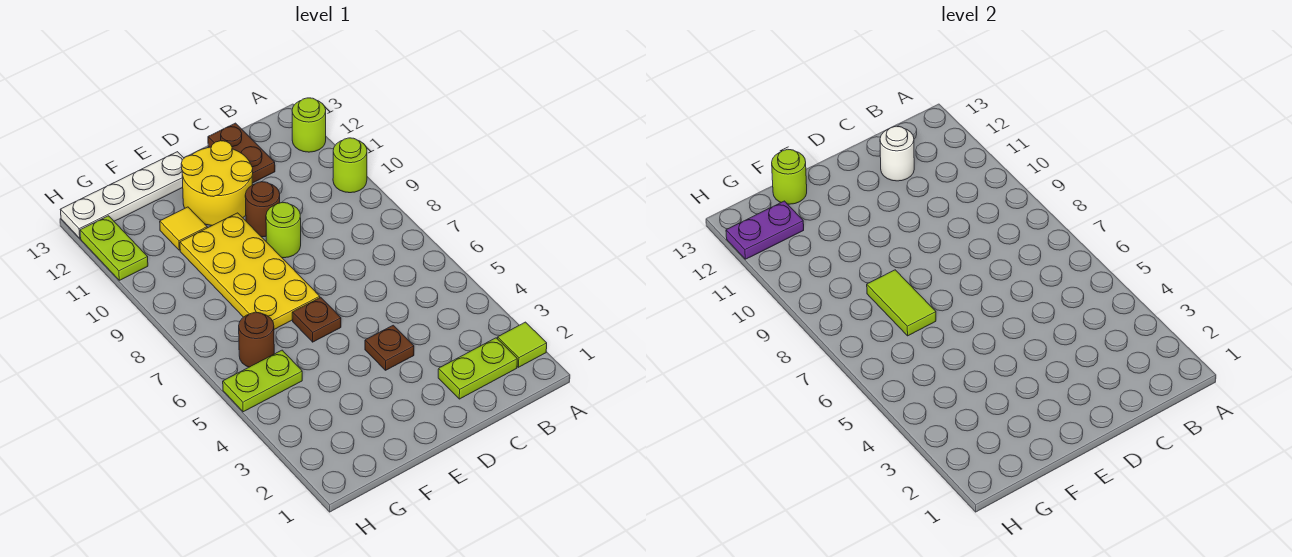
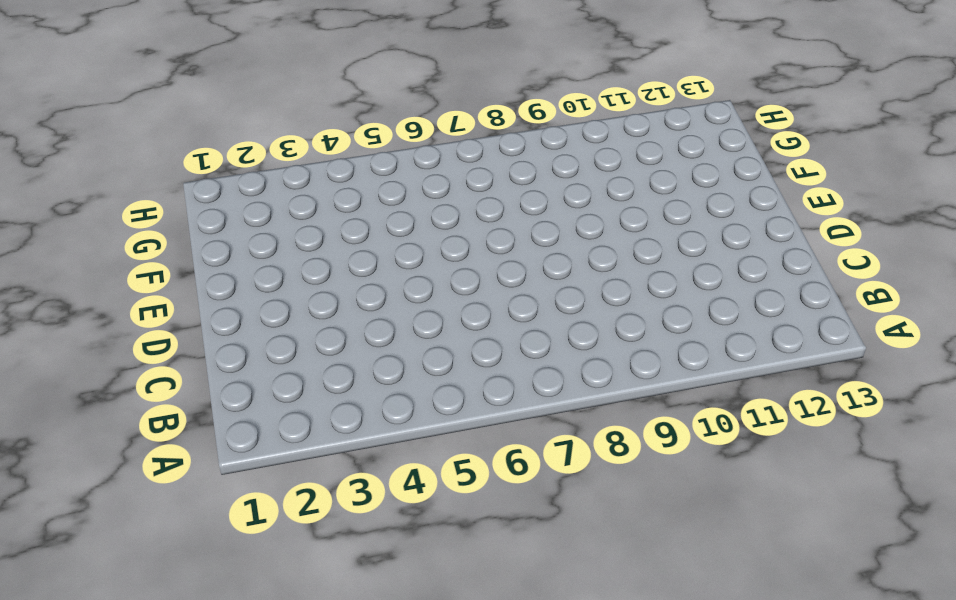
none -> lime 1x1 tile [498,322,547,367]
none -> lime 1x1 round brick [333,138,367,193]
none -> lime 1x1 round brick [292,98,326,152]

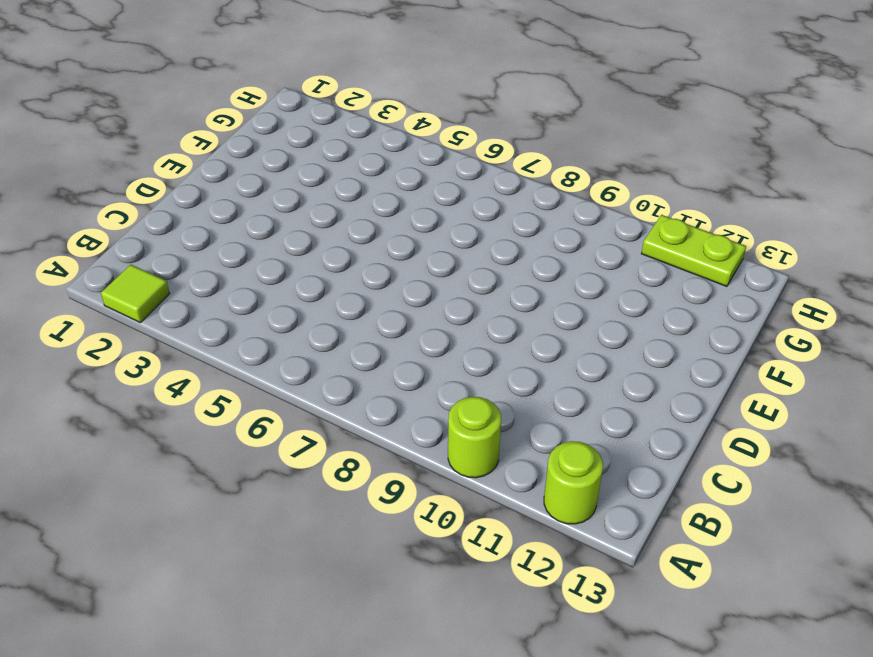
none -> lime 1x2 plate [438,338,517,399]
none -> brown 1x2 plate [208,123,275,183]
none -> brown 1x1 plate [365,325,414,370]

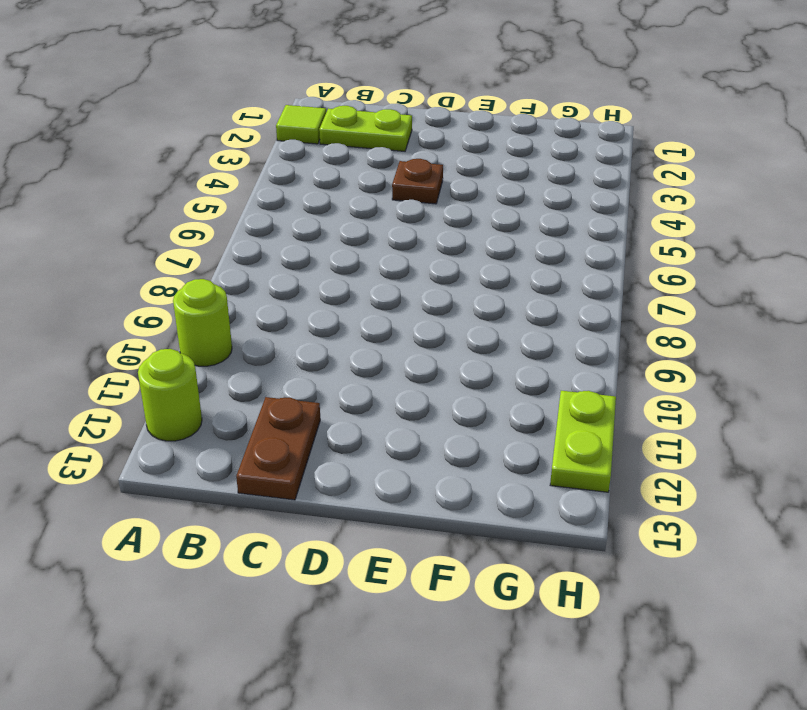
none -> lime 1x1 round brick [266,202,301,258]
none -> brown 1x1 round brick [245,182,280,237]
none -> yellow 2x2 round brick [181,141,253,225]

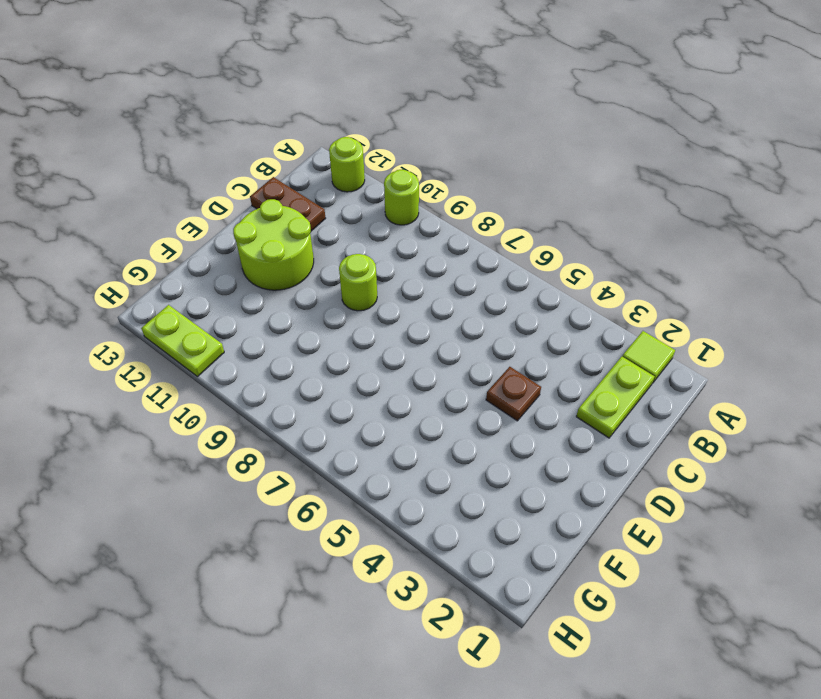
lime 2x2 round brick [233,199,314,290] -> yellow 2x2 round brick [181,141,253,225]
none -> brown 1x1 round brick [245,182,280,237]
none -> brown 1x1 plate [292,297,341,342]
none -> yellow 2x4 plate [180,213,320,329]

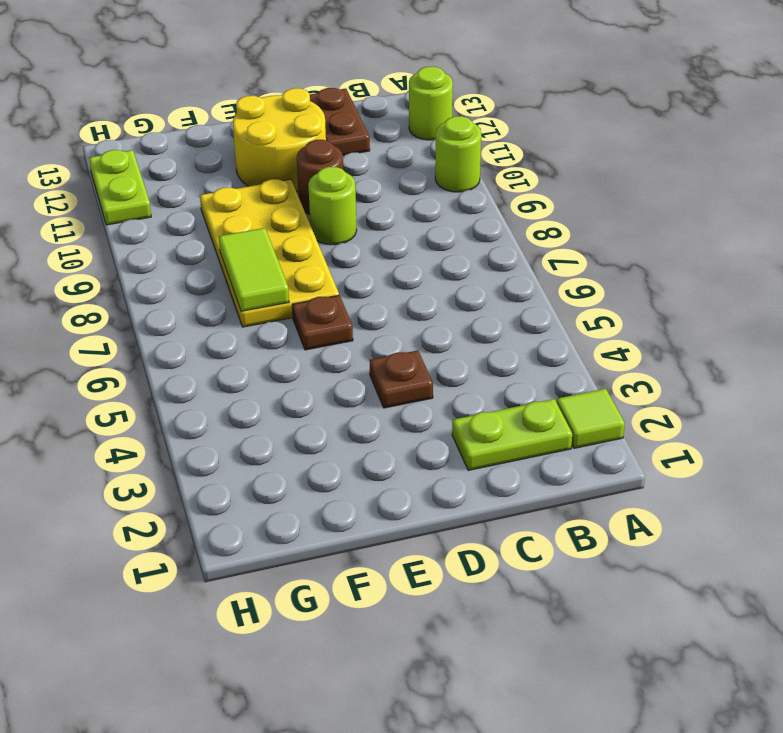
none -> white 1x4 plate [60,152,184,238]
none -> yellow 1x1 tile [160,207,207,250]
none -> lime 1x2 plate [223,350,302,412]

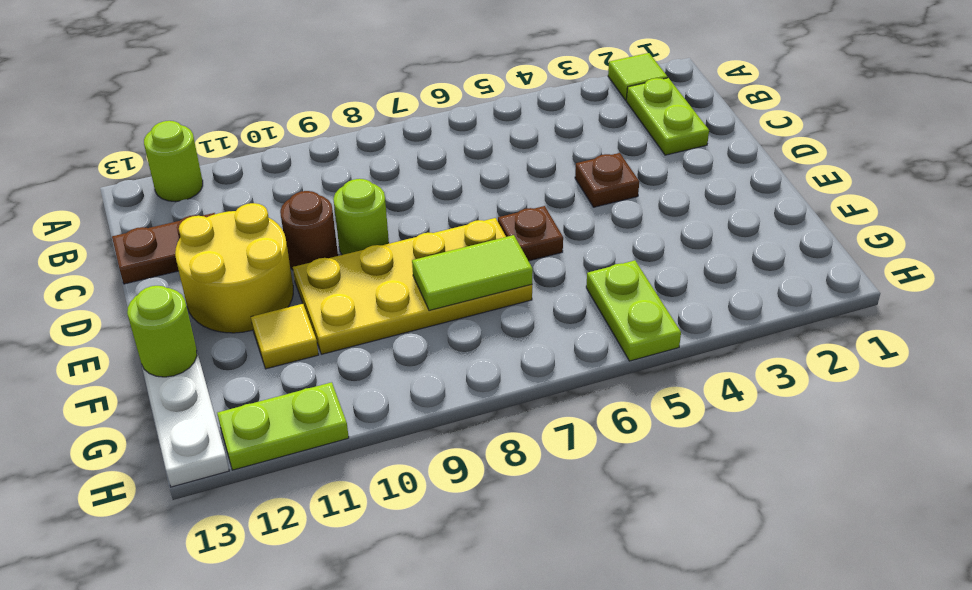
none -> lime 1x1 round brick [333,138,367,193]
none -> brown 1x1 round brick [239,312,274,367]
none -> white 1x1 round brick [880,126,914,181]

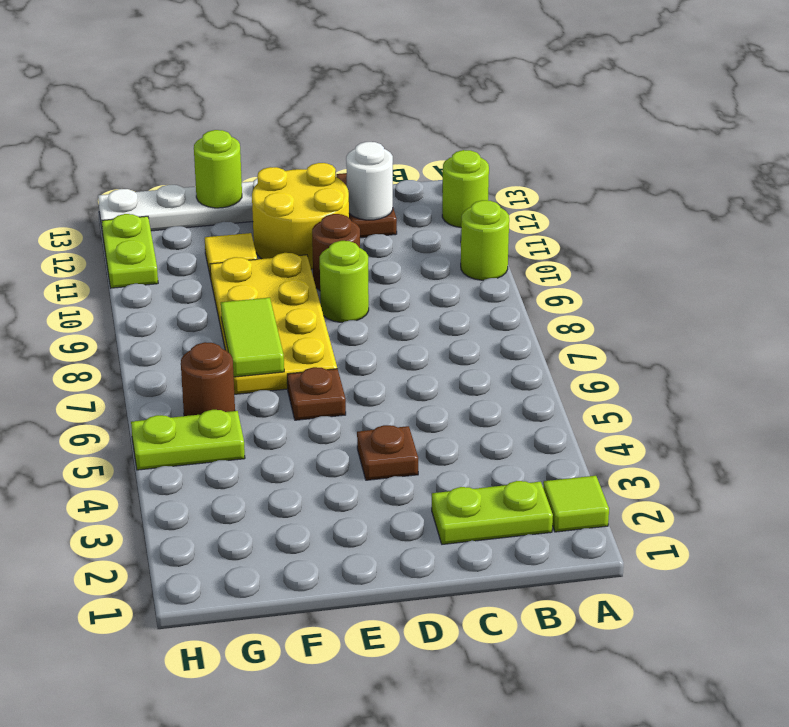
none -> purple 1x2 plate [726,201,804,259]

